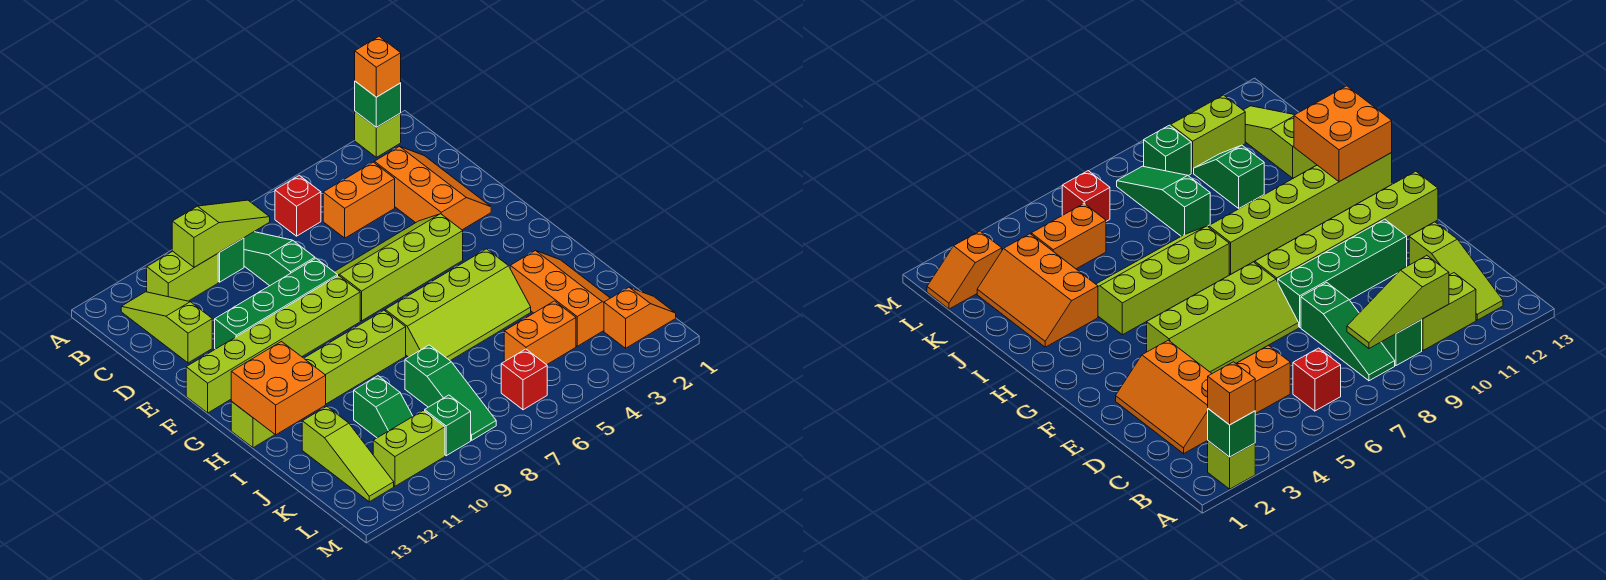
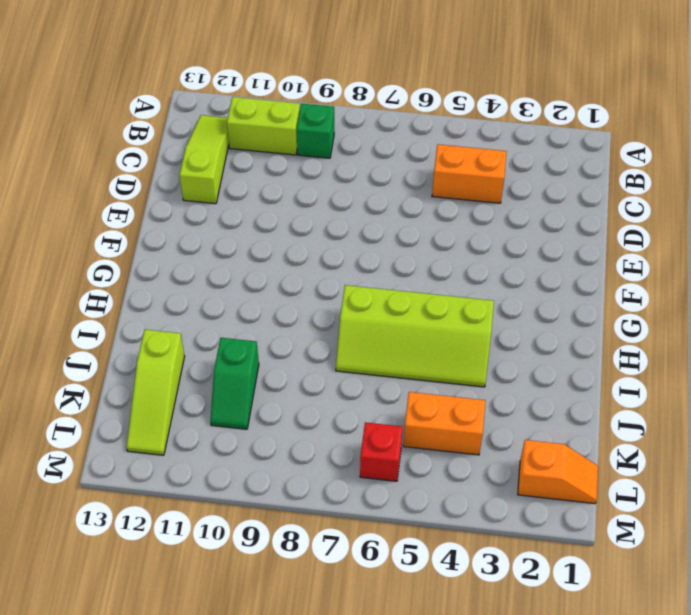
none -> lime 1x1 brick [355,112,401,157]
none -> red 1x1 brick [275,175,321,236]
none -> green 1x3 slope [244,232,315,286]

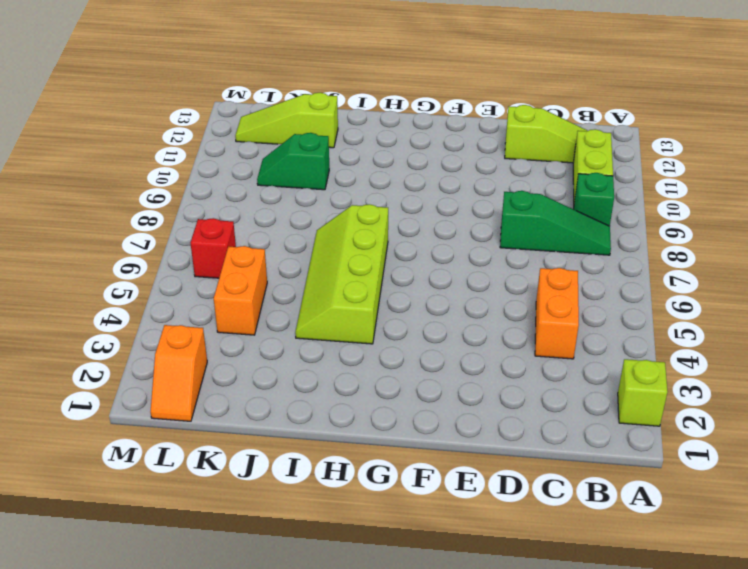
none -> red 1x1 brick [275,175,321,236]
none -> orange 2x3 slope [374,146,491,230]
none -> lime 2x4 slope [334,214,463,321]

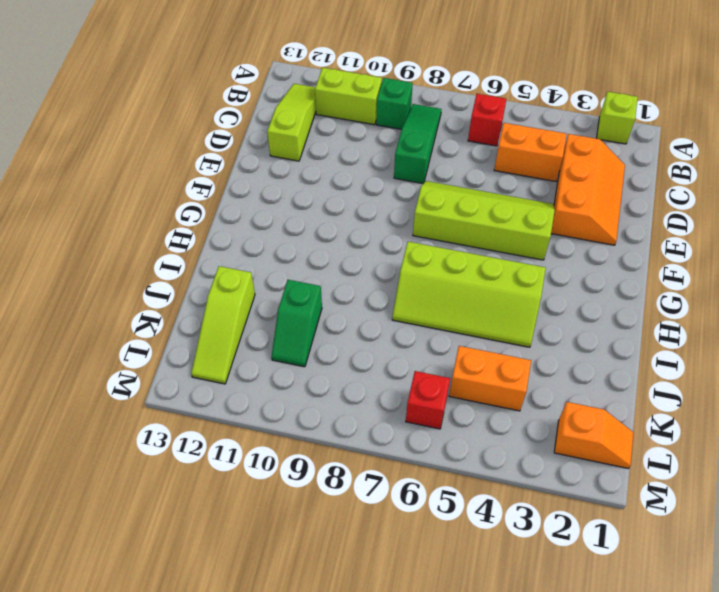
none -> green 1x4 brick [215,258,338,349]
none -> lime 1x6 brick [186,276,360,413]
none -> lime 1x6 brick [231,310,406,448]

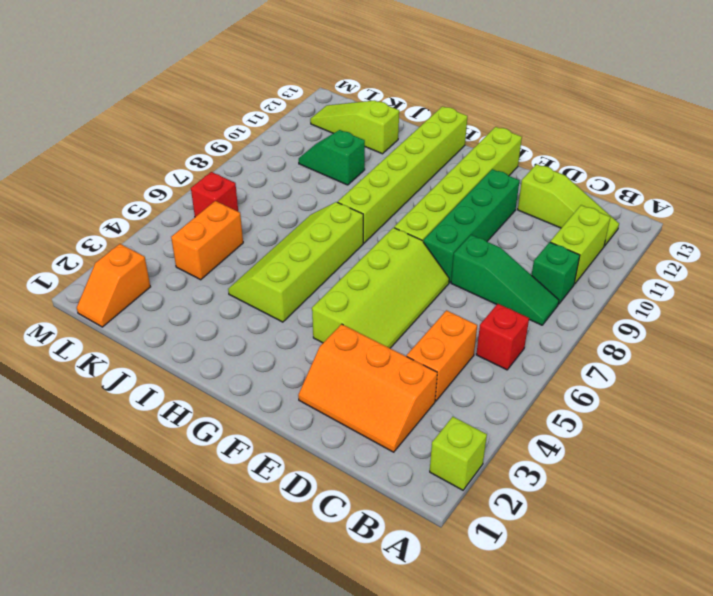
none -> orange 2x3 slope [510,251,610,346]
none -> green 1x3 slope [405,345,496,440]
none -> green 1x1 brick [425,395,471,456]

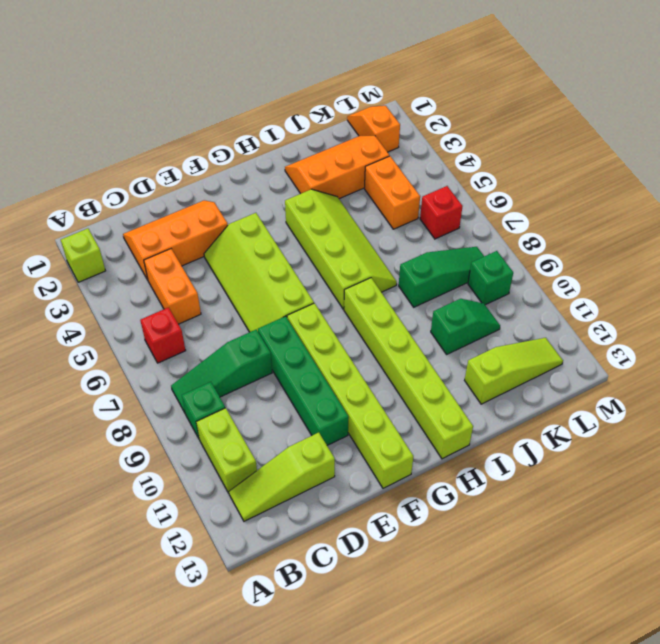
none -> lime 1x2 brick [373,410,445,486]
none -> green 1x1 brick [355,81,401,127]
none -> lime 1x3 slope [172,200,270,267]

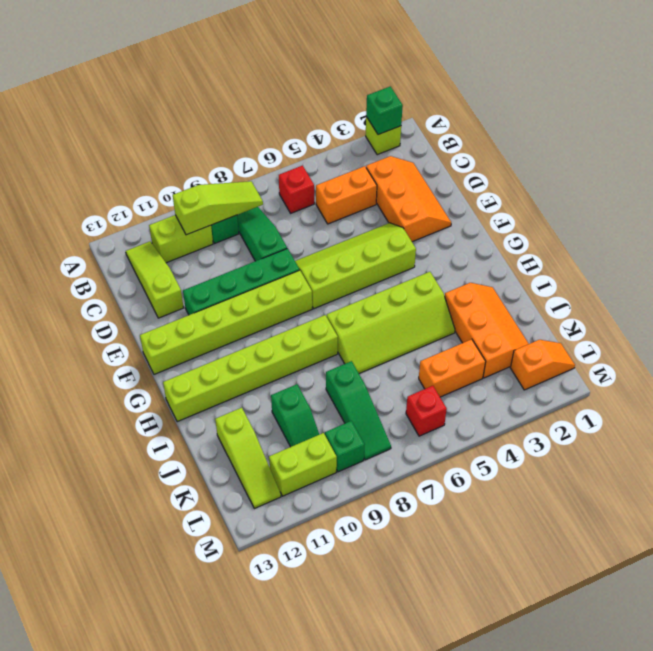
none -> orange 2x2 brick [231,342,326,435]
none -> orange 1x1 brick [355,36,401,97]

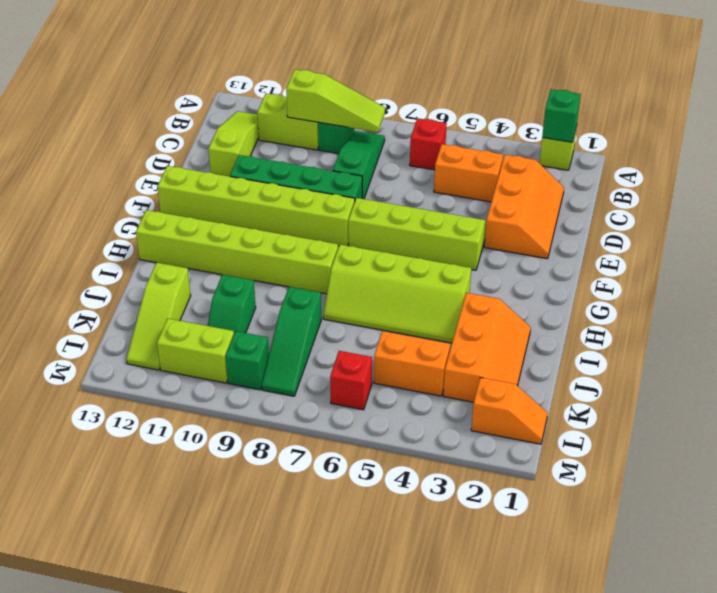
none -> orange 2x2 brick [231,342,326,435]
none -> orange 1x1 brick [355,36,401,97]

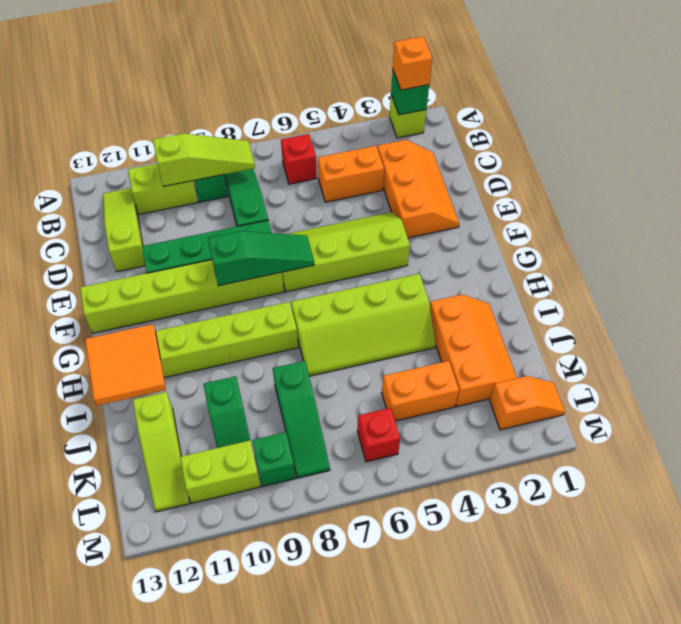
green 1x3 slope [208,231,314,286] -> none
orange 2x2 tile [85,324,166,405] -> orange 2x2 brick [231,342,326,435]

